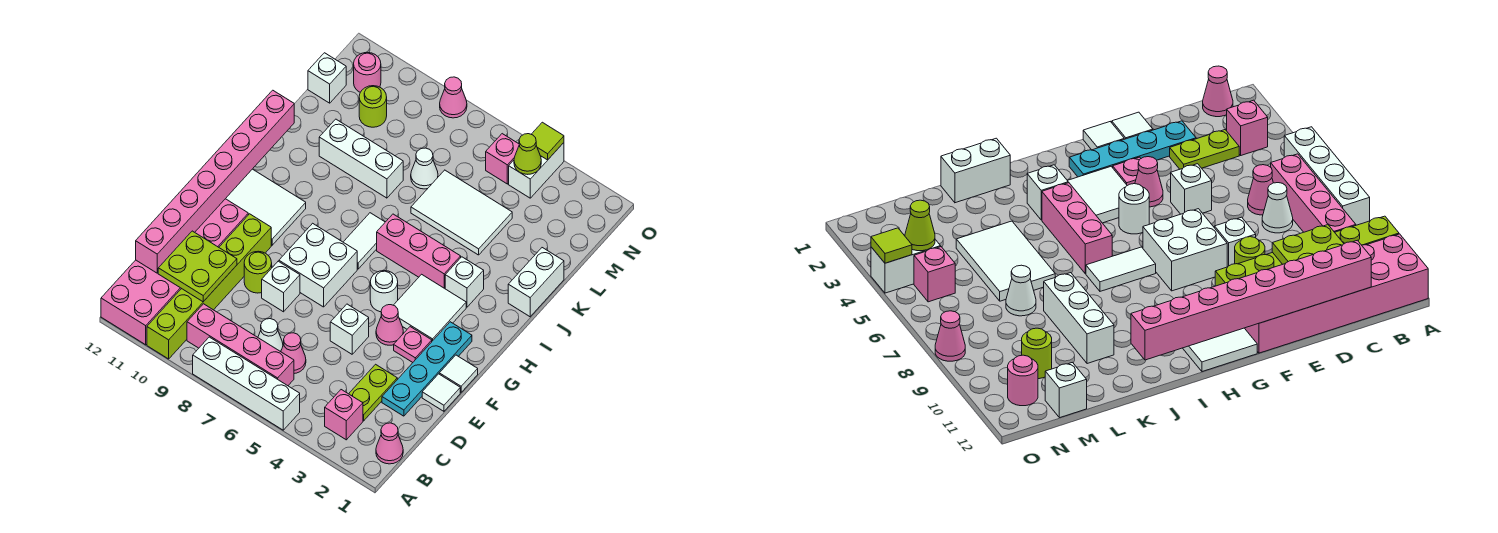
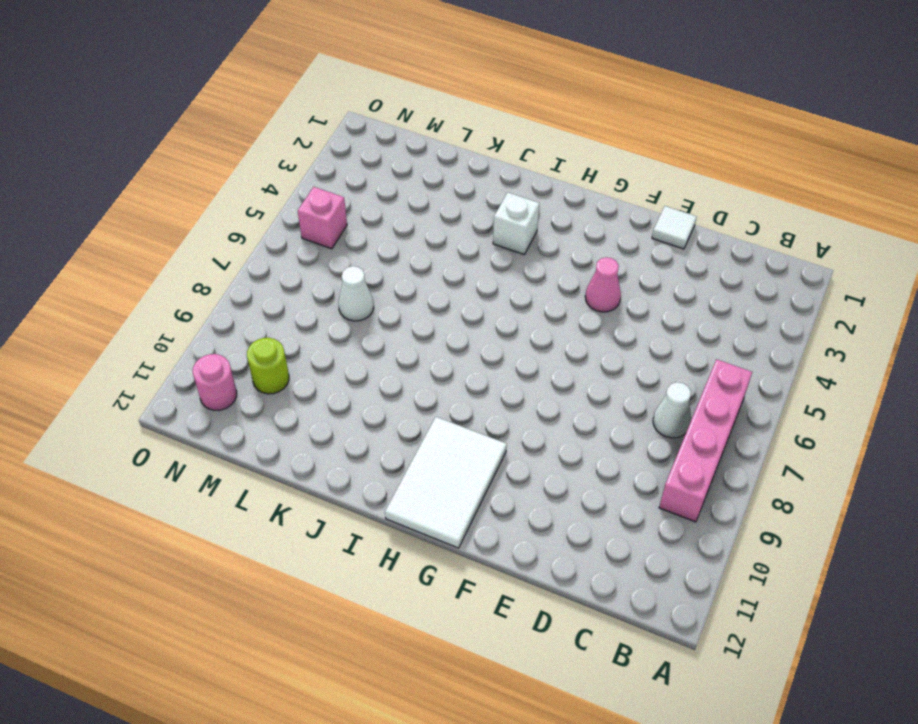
none -> white 1x4 brick [193,337,300,430]
none -> lime 1x6 brick [147,214,271,359]
none -> pink 2x6 brick [101,199,248,345]
none -> pink 1x1 cone [376,423,403,464]

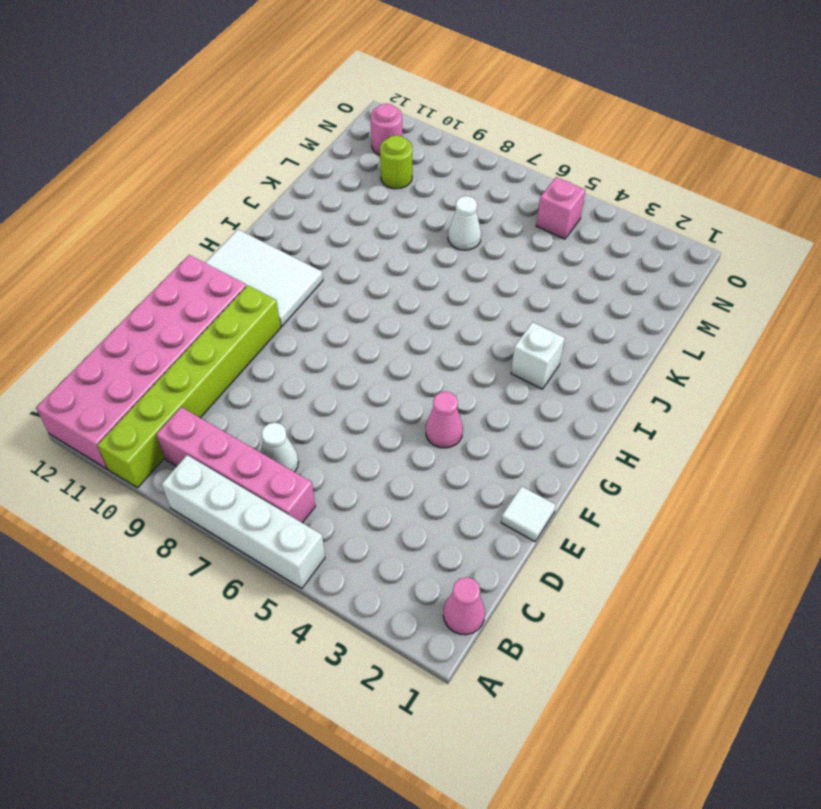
none -> pink 1x1 brick [325,390,363,440]
none -> lime 1x2 plate [349,364,397,421]
none -> pink 1x1 cone [281,333,306,374]
none -> cyan 1x4 plate [382,322,472,416]

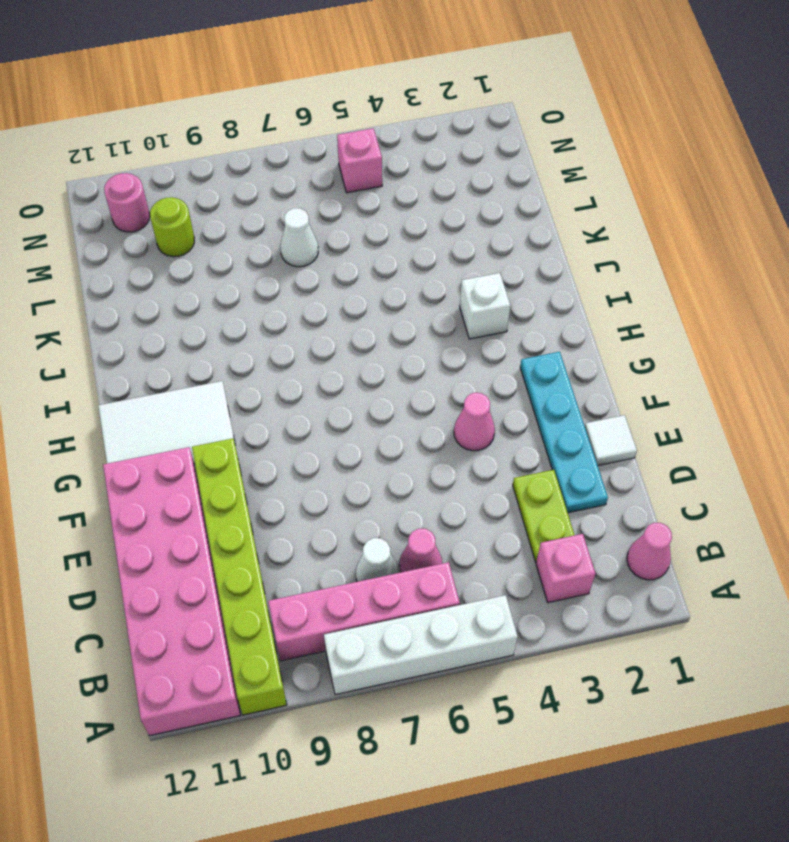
none -> white 1x1 brick [330,304,369,354]
none -> white 1x1 brick [262,261,300,312]
none -> lime 1x1 round brick [244,251,272,293]
none -> white 1x1 tile [439,355,478,392]

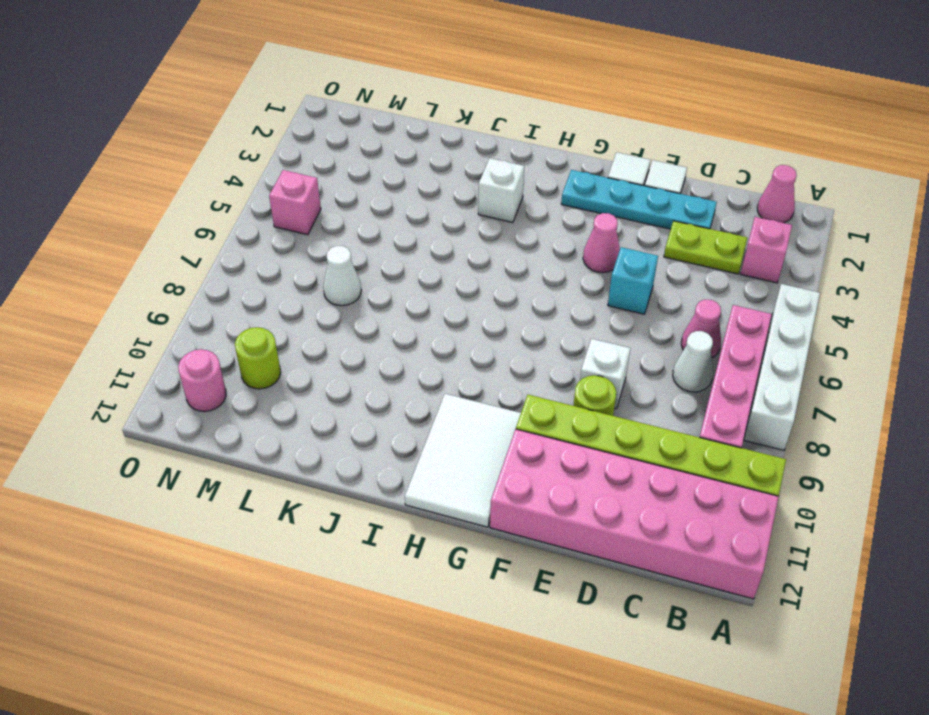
cyan 1x1 brick [608,247,658,314] -> white 1x1 brick [330,304,369,354]
none -> pink 1x1 plate [394,327,432,362]
none -> white 2x2 brick [279,223,357,307]
none -> white 2x2 tile [394,274,466,341]
none -> white 1x1 round brick [370,271,398,312]

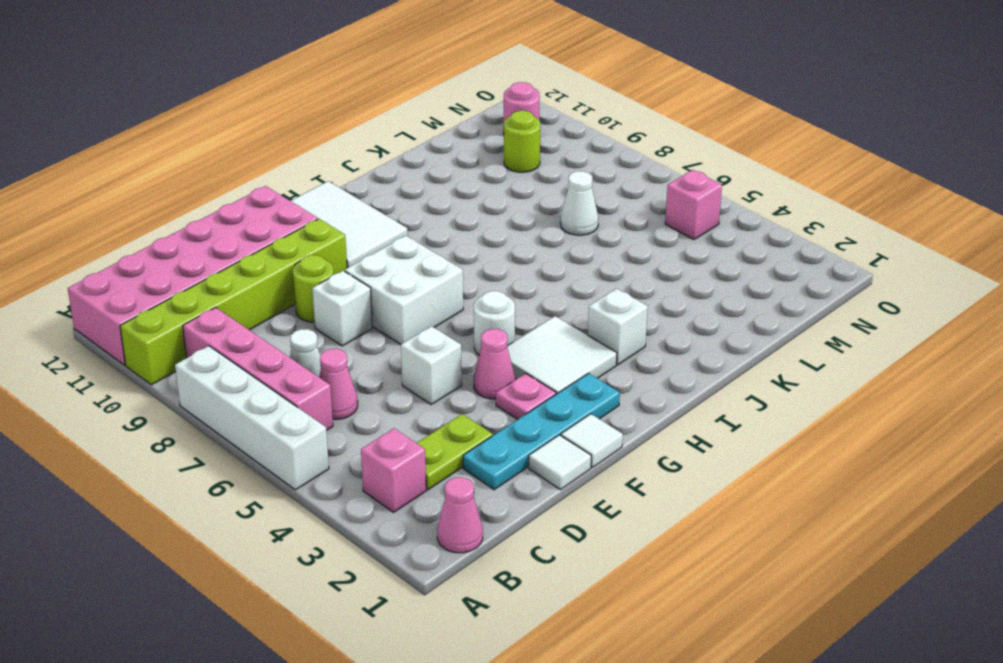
none -> white 1x2 tile [344,213,385,269]
none -> pink 1x3 brick [377,214,461,288]
none -> white 1x2 brick [508,248,564,317]
none -> white 2x3 tile [411,170,512,255]

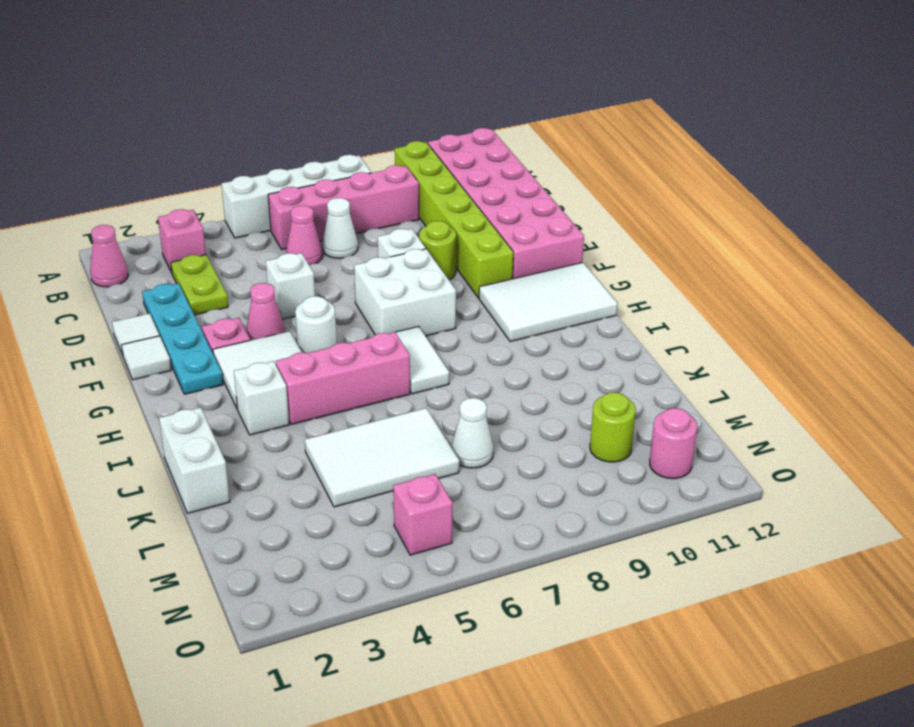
none -> white 1x3 brick [319,119,403,198]
none -> white 1x1 brick [308,53,346,103]
none -> white 1x2 brick [509,143,564,198]
none -> pink 1x1 cone [440,77,467,118]

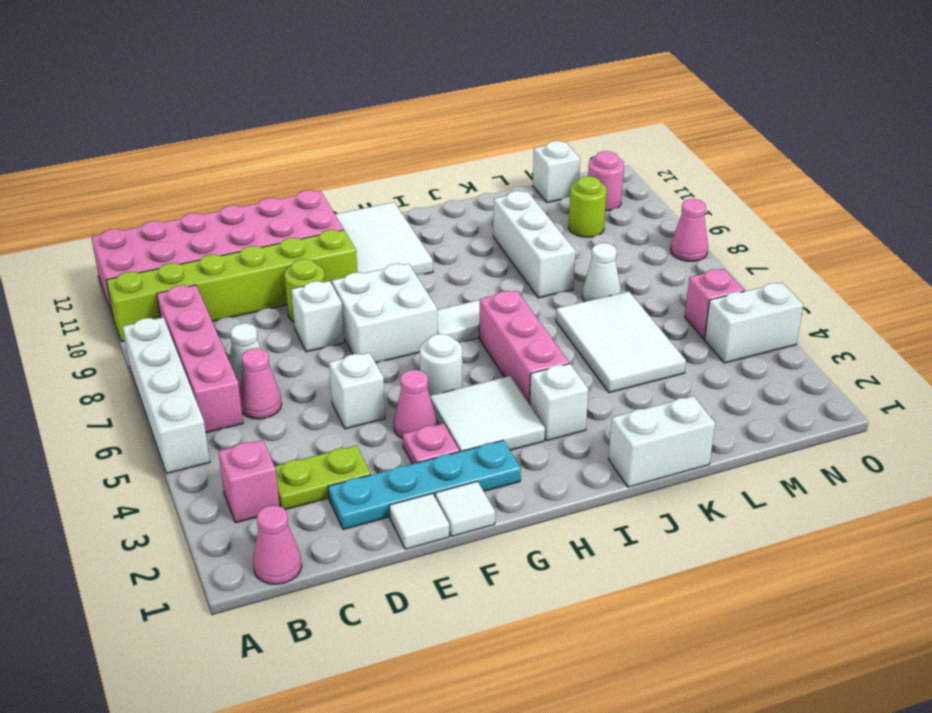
none -> lime 2x2 plate [158,231,237,302]
none -> pink 1x8 brick [136,90,294,273]
none -> lime 1x1 cone [514,134,541,174]
none -> lime 1x1 tile [531,122,564,160]

